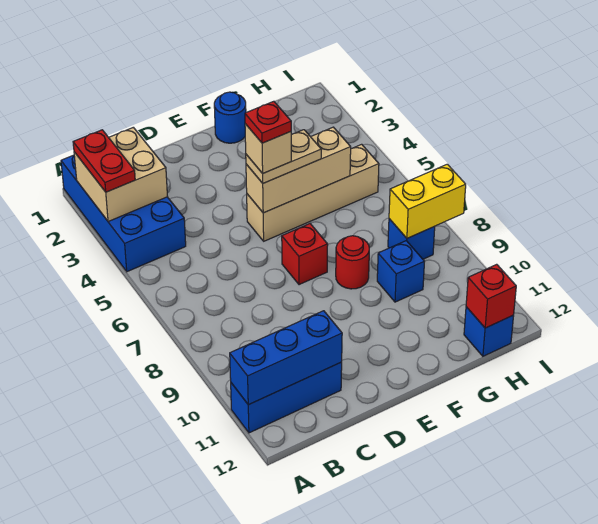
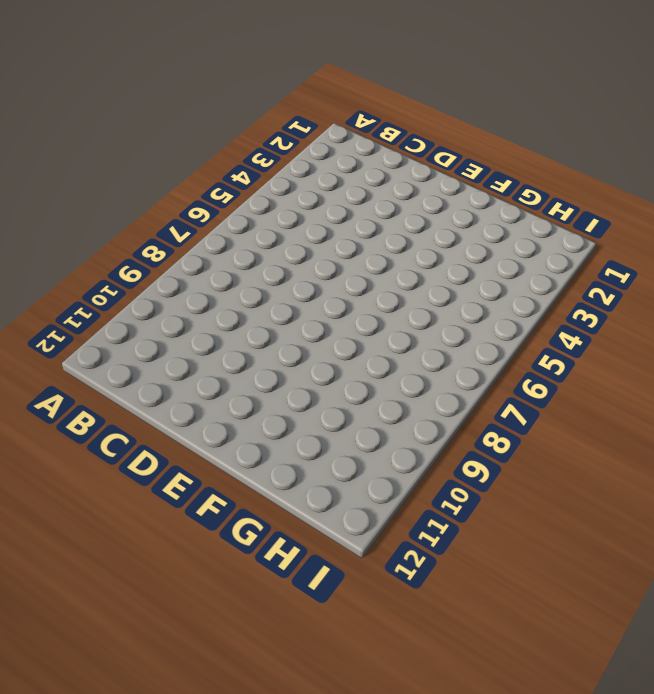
none -> blue 2x4 brick [61,155,186,272]
none -> blue 1x3 brick [231,362,342,433]
none -> tan 1x4 brick [247,144,379,241]

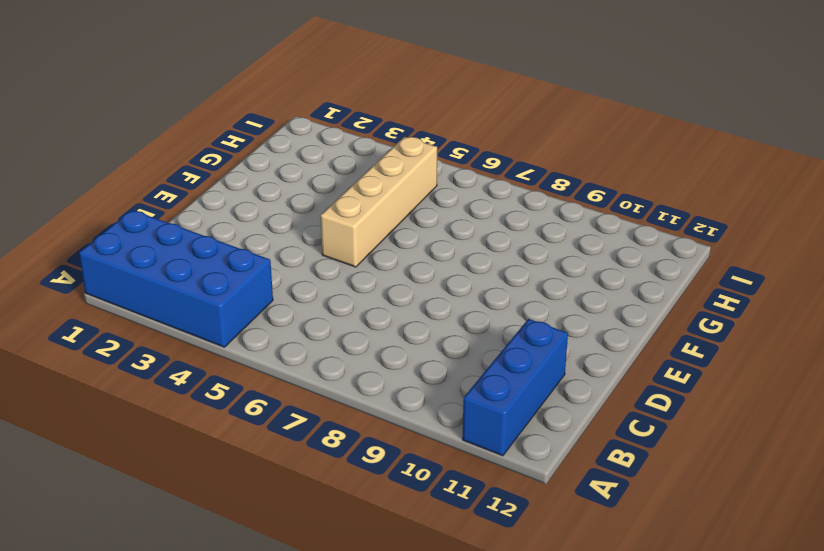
none -> red 1x1 brick [282,224,328,285]
none -> blue 1x1 round brick [214,92,246,143]
none -> red 1x1 round brick [336,236,369,289]

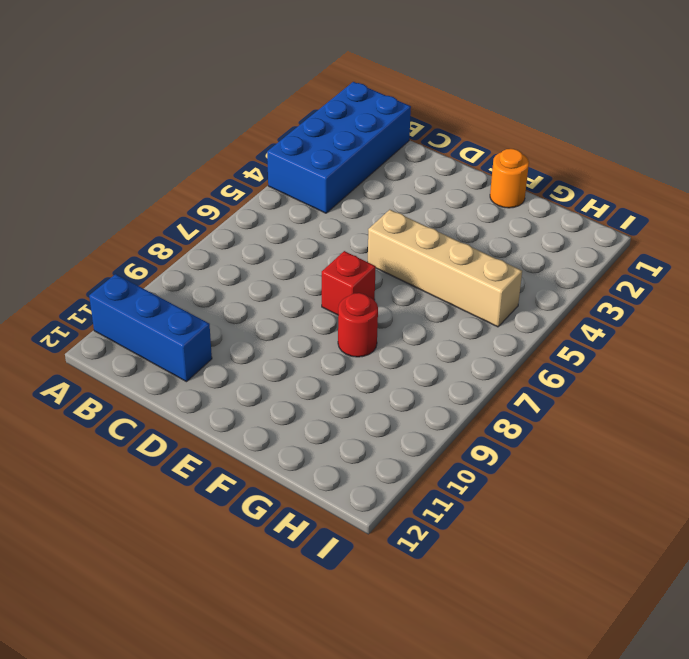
orange 1x1 round brick [490,149,529,208] -> blue 1x1 round brick [214,92,246,143]
none -> blue 1x1 brick [377,241,425,302]
none -> blue 1x1 brick [388,219,435,259]
none -> blue 1x1 brick [464,307,514,356]

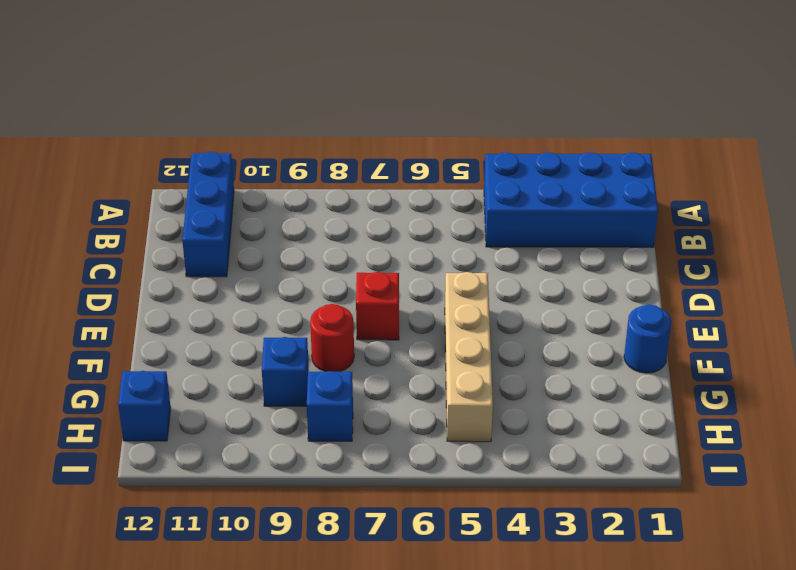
none -> tan 2x2 brick [74,127,167,222]
none -> blue 1x3 brick [230,311,342,405]
none -> tan 1x3 brick [246,127,351,213]

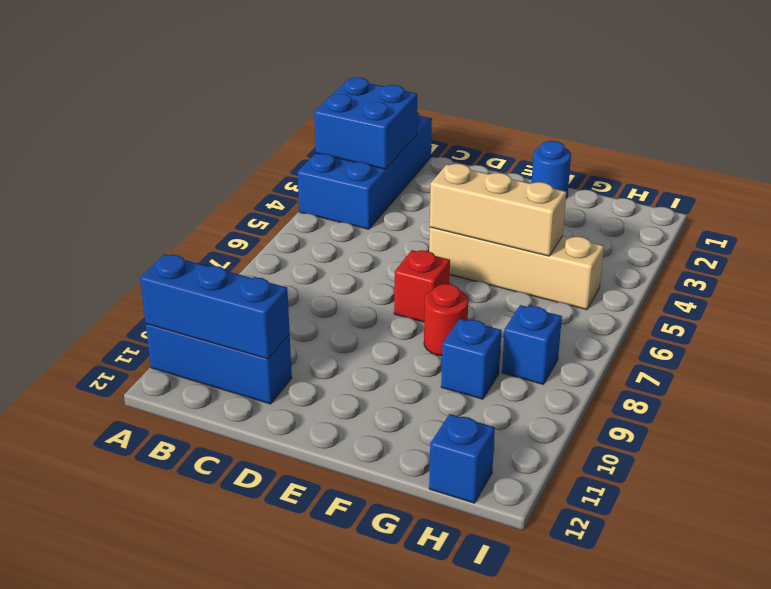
blue 2x2 brick [314,77,417,169] -> tan 2x2 brick [74,127,167,222]
none -> yellow 1x2 brick [389,164,466,238]
none -> red 1x1 brick [466,264,516,328]
none -> red 1x2 plate [73,130,135,192]

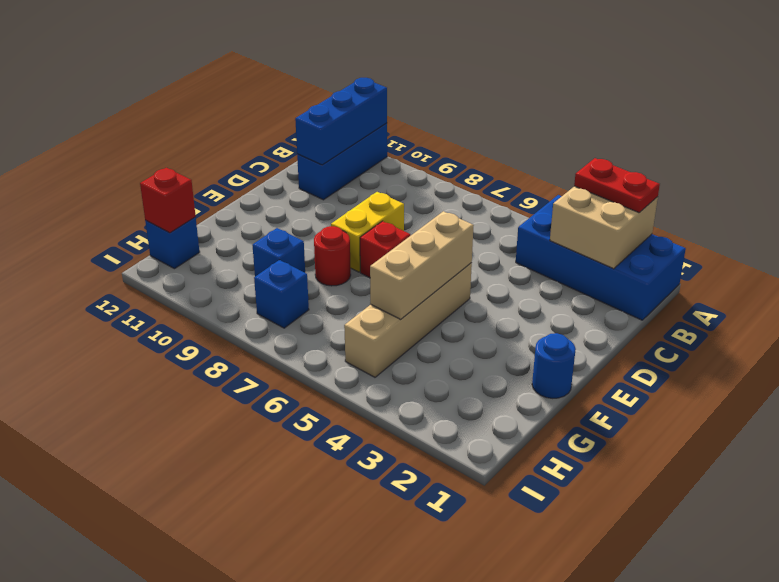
yellow 1x2 brick [331,192,404,272] -> yellow 1x2 brick moved to [389,164,466,238]
none -> tan 1x2 plate [246,130,321,183]
none -> tan 1x1 brick [245,124,291,173]
none -> red 1x1 plate [245,101,291,143]

